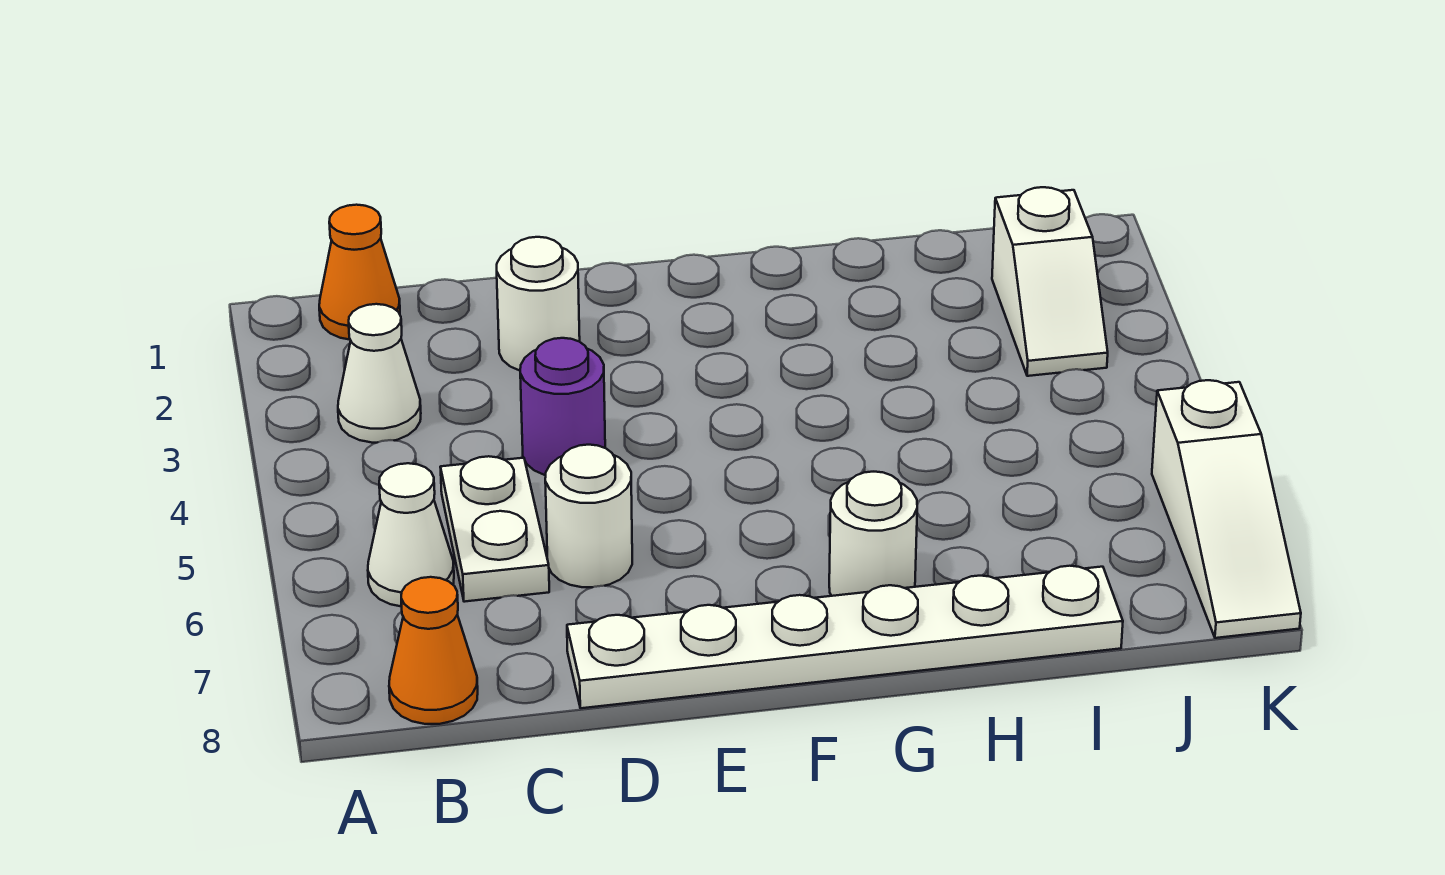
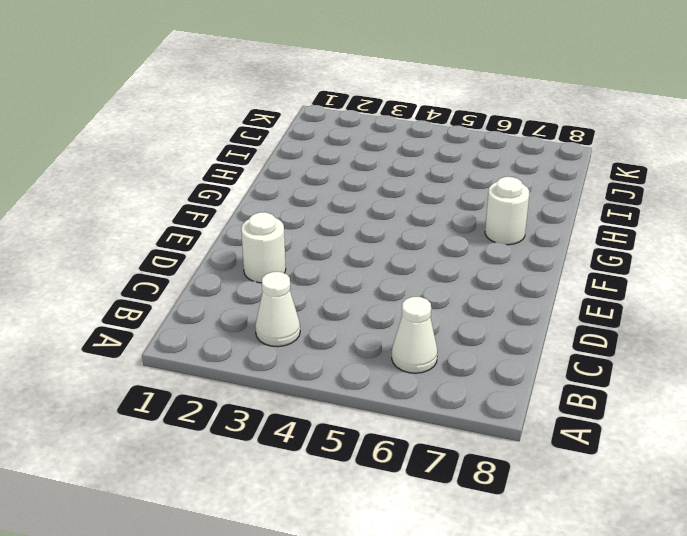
none -> orange 1x1 cone [319,205,400,340]
none -> orange 1x1 cone [389,577,478,724]
none -> white 1x2 plate [440,456,549,602]

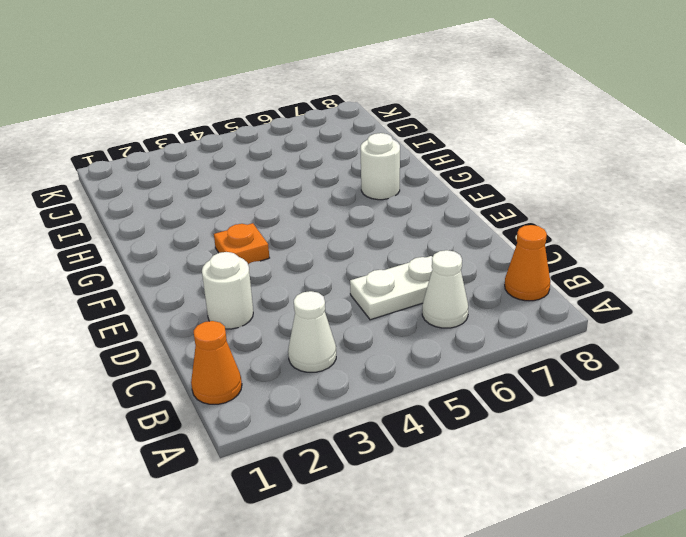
orange 1x1 plate [214,223,269,264] -> none
none -> purple 1x1 round brick [520,338,605,475]
none -> white 1x1 round brick [545,445,632,587]
none -> white 1x6 plate [567,566,1123,708]

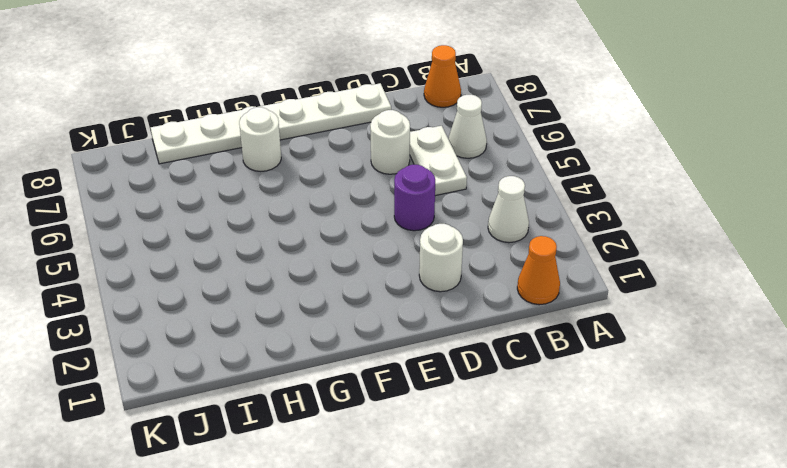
none -> white 1x2 slope [992,187,1108,376]
none -> white 1x3 slope [1152,380,1301,638]

